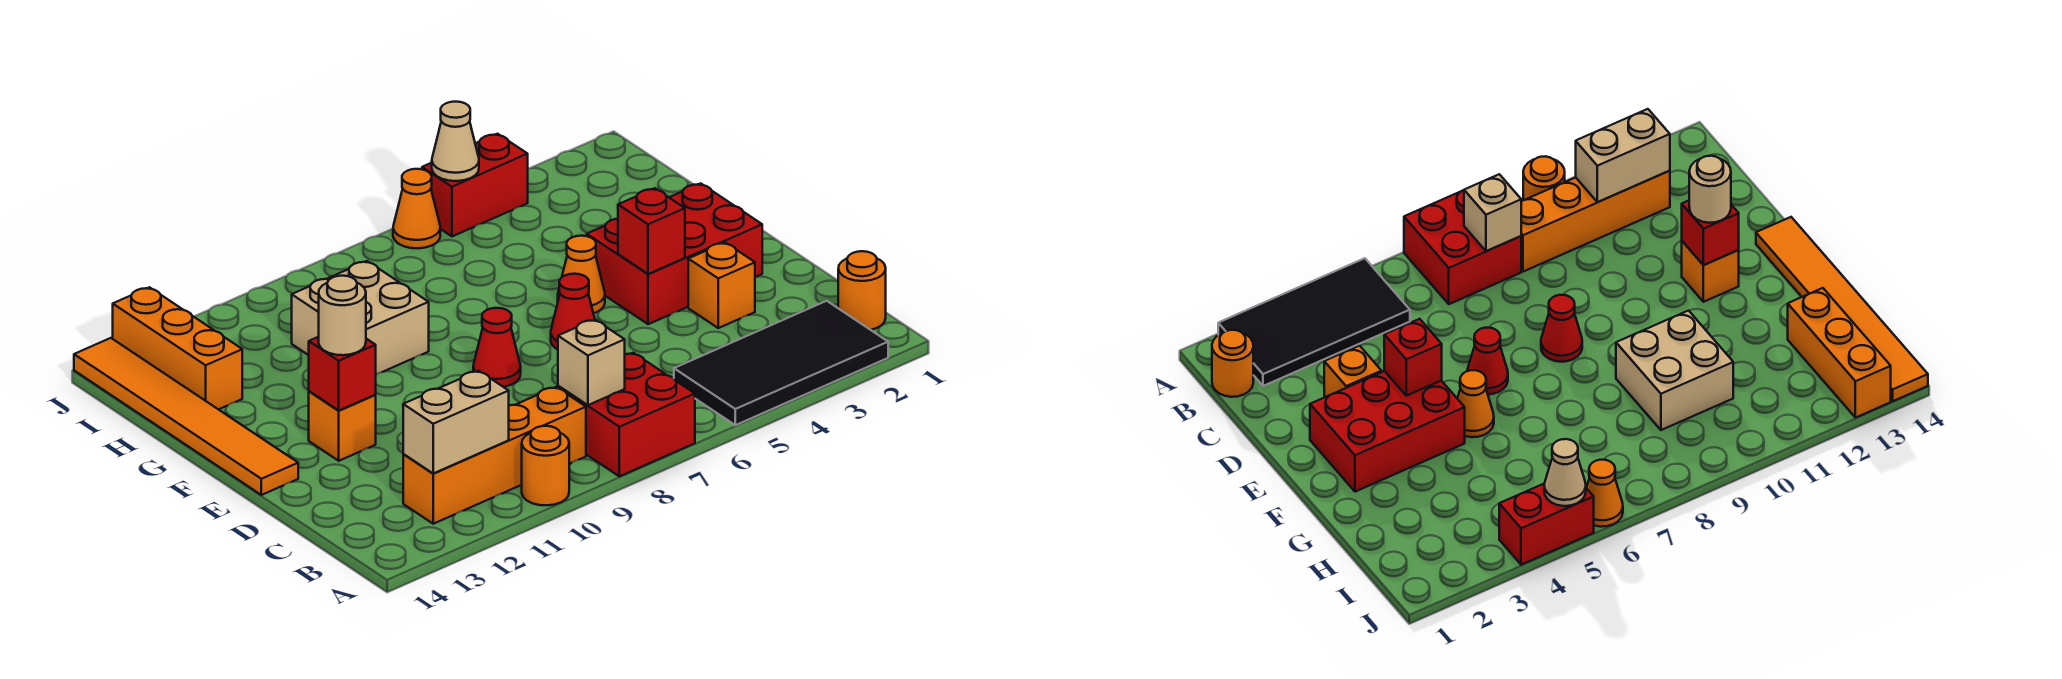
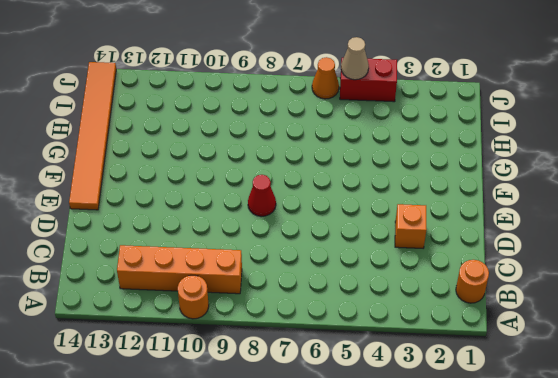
none -> black 2x4 tile [674,301,888,425]
none -> red 2x2 brick [558,353,695,476]
none -> red 2x3 brick [587,183,762,324]

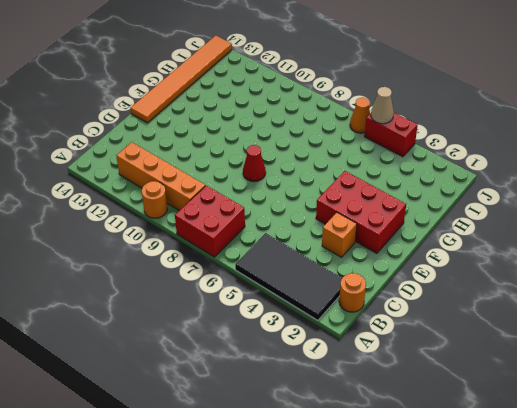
none -> red 1x1 cone [551,274,595,349]
none -> orange 1x1 brick [309,391,376,461]
none -> orange 1x1 cone [558,236,605,313]

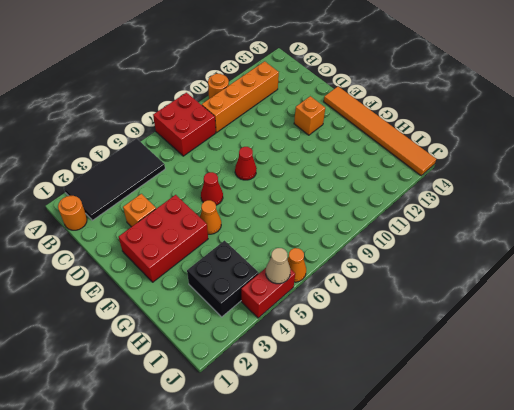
black 2x2 brick [187,241,259,317] -> none
none -> tan 2x2 brick [292,261,429,374]
none -> orange 1x3 brick [113,287,242,410]
none -> tan 1x1 brick [558,319,625,405]

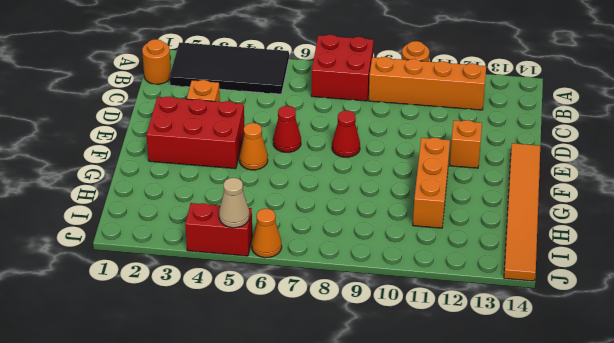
orange 1x3 brick [413,138,450,228] -> orange 1x3 brick moved to [113,287,242,410]
none -> tan 2x2 brick [292,261,429,374]
none -> tan 1x1 brick [558,319,625,405]
none -> tan 1x2 brick [403,371,509,473]

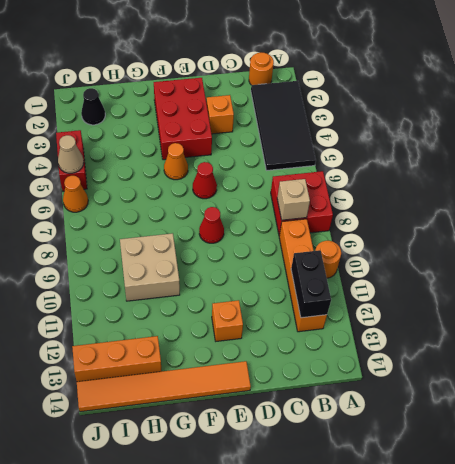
black 1x2 brick [291,250,331,318] -> tan 1x2 brick [403,371,509,473]
black 1x1 cone [81,88,105,125] -> none
none -> red 1x1 brick [618,188,685,274]
none -> red 1x1 brick [309,337,376,410]
none -> tan 1x1 round brick [319,276,366,355]

